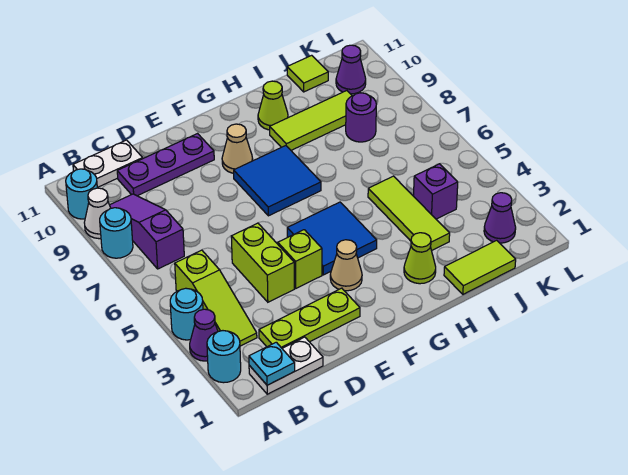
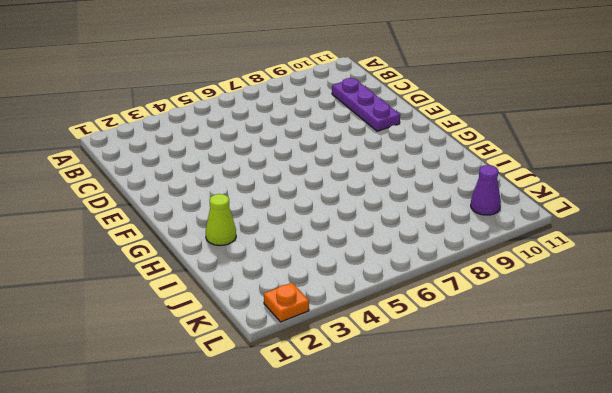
orange 1x1 plate [264,283,309,322] -> none
none -> cyan 1x1 round brick [207,331,241,383]
none -> purple 1x1 cone [190,309,218,361]
none -> cyan 1x1 round brick [170,288,203,340]

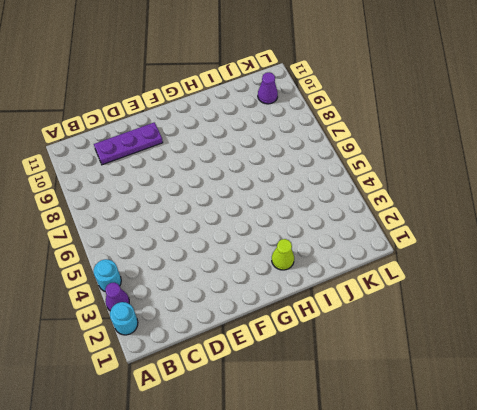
none -> cyan 1x1 round brick [100,208,133,258]
none -> white 1x1 cone [84,188,111,239]
none -> cyan 1x1 round brick [66,169,97,219]

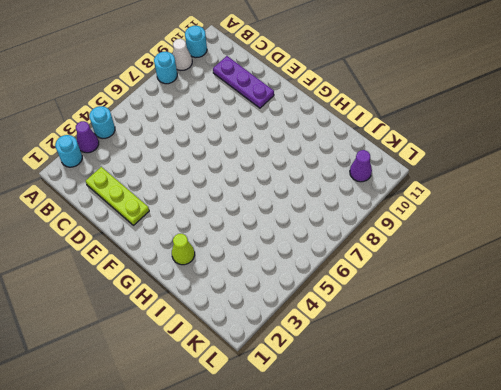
none -> white 1x2 plate [249,337,323,394]
none -> lime 1x3 slope [175,250,257,346]
none -> purple 1x3 slope [110,194,184,269]

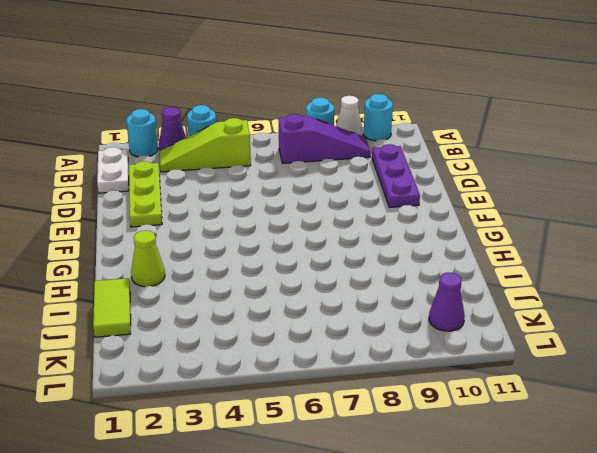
none -> white 1x2 plate [73,140,143,188]
none -> lime 1x2 brick [231,223,294,302]
none -> lime 1x1 brick [278,230,322,288]

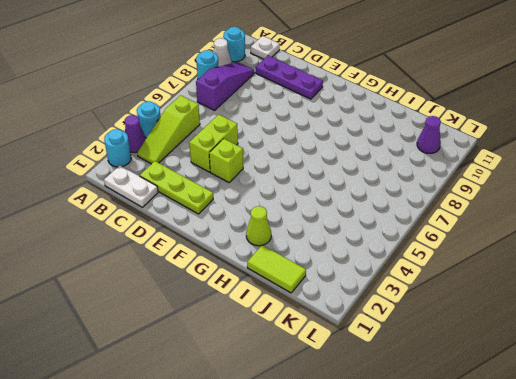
white 1x1 plate [251,36,280,59] -> white 1x2 plate [73,140,143,188]
none -> tan 1x1 cone [330,240,362,291]
none -> blue 2x2 tile [287,202,377,275]
none -> blue 2x2 tile [234,146,321,216]

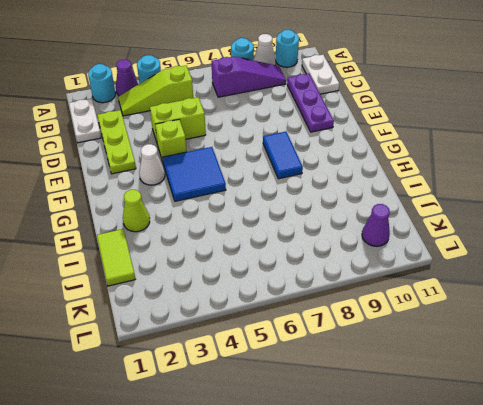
white 1x1 cone [139,144,165,185] -> tan 1x1 cone [330,240,362,291]
blue 1x2 tile [263,132,303,179] -> blue 2x2 tile [234,146,321,216]
none -> tan 1x1 cone [222,124,253,173]
none -> lime 1x3 tile [270,91,352,150]
none -> lime 1x1 cone [258,81,288,130]

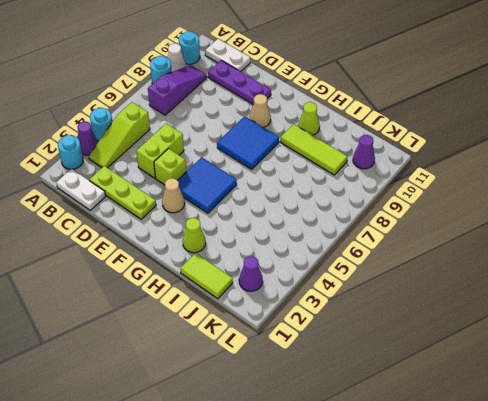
none -> lime 1x3 tile [368,176,450,251]
none -> purple 1x1 brick [414,164,458,219]
none -> purple 1x1 round brick [346,93,376,142]

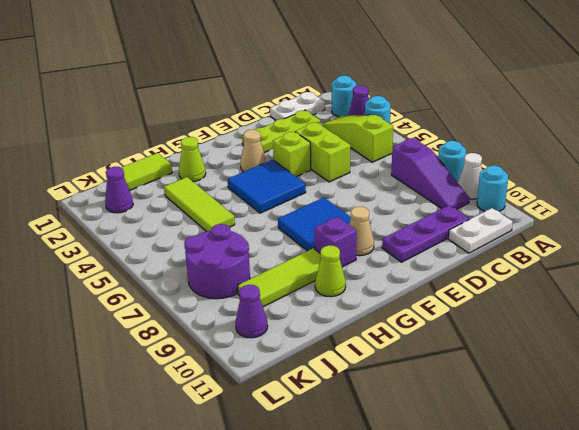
purple 1x1 brick [314,217,357,267] -> purple 1x1 brick moved to [414,164,458,219]
purple 2x2 round brick [184,224,250,299] -> purple 1x1 round brick [346,93,376,142]
none -> lime 1x1 tile [287,55,328,92]
none -> cyan 1x1 plate [249,342,295,385]

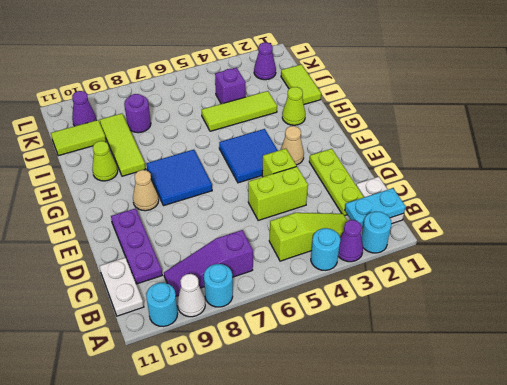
cyan 1x2 plate [345,188,406,227] -> cyan 1x1 plate [249,342,295,385]
lime 1x2 tile [51,120,106,156] -> lime 1x1 tile [287,55,328,92]

